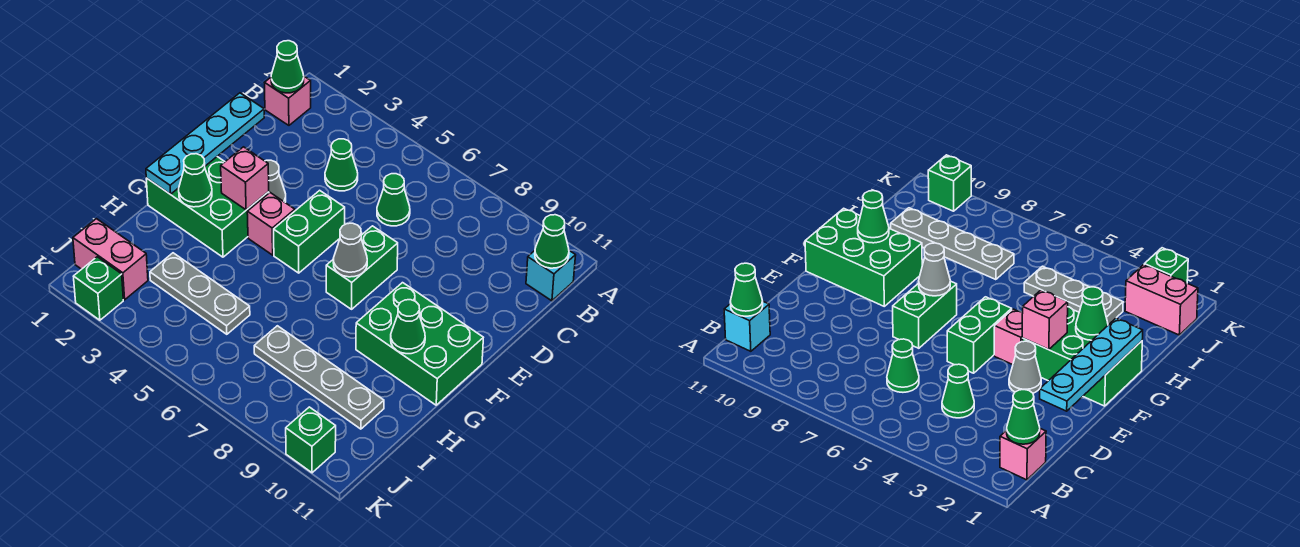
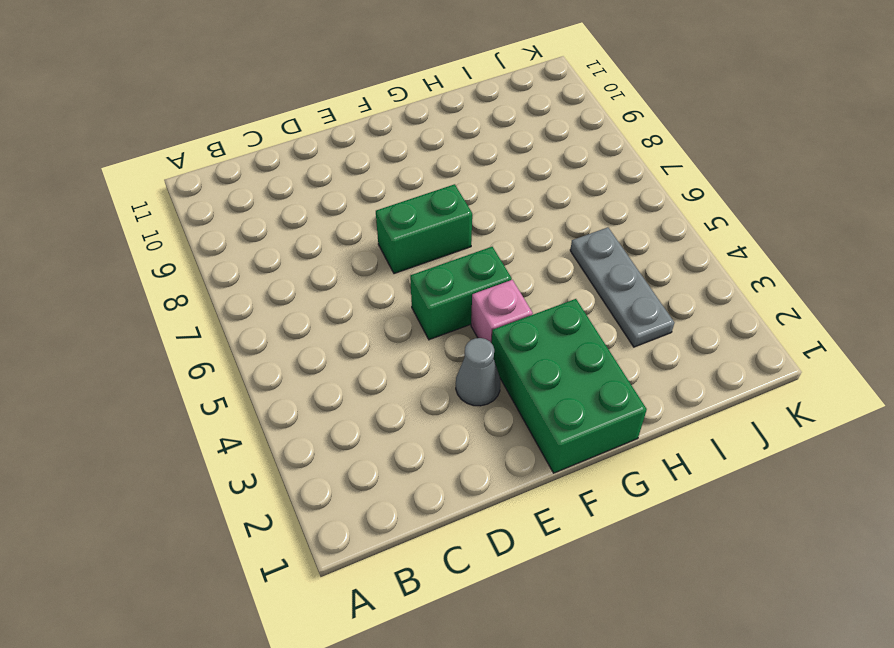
none -> pink 1x1 brick [265,77,311,125]
none -> cyan 1x1 brick [526,250,576,301]
none -> green 1x1 cone [325,139,358,191]

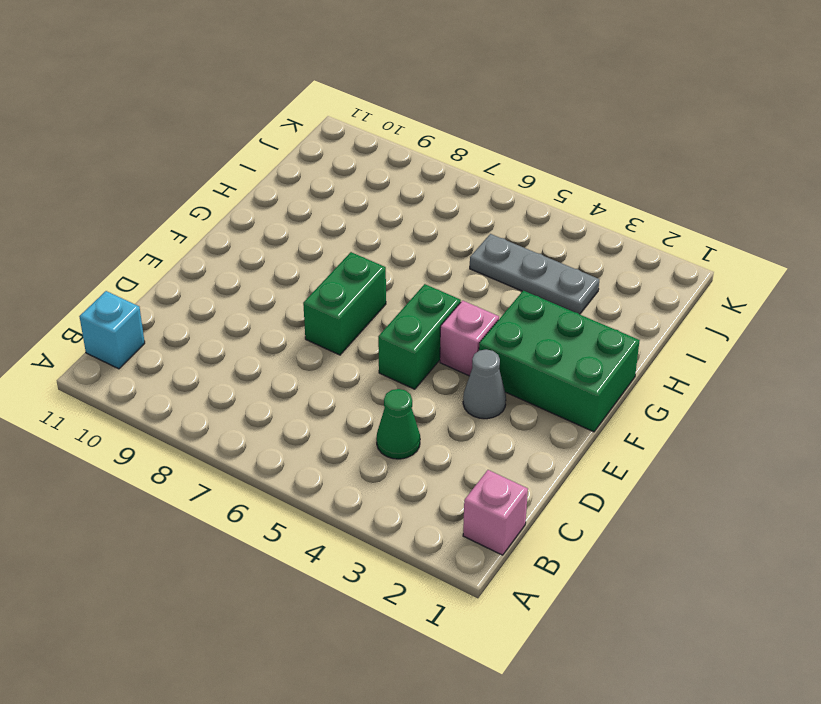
none -> green 1x1 cone [377,174,410,226]
none -> green 2x3 brick [356,283,483,405]
none -> grey 1x4 plate [254,326,384,429]

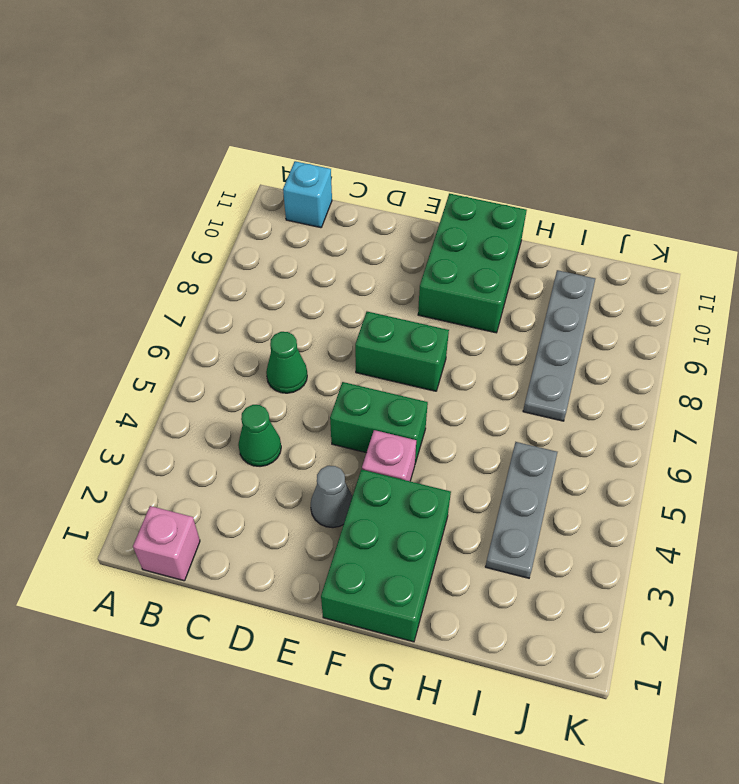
none -> pink 1x2 brick [73,219,148,300]
none -> green 1x1 brick [73,257,123,320]
none -> green 1x1 brick [286,407,336,473]

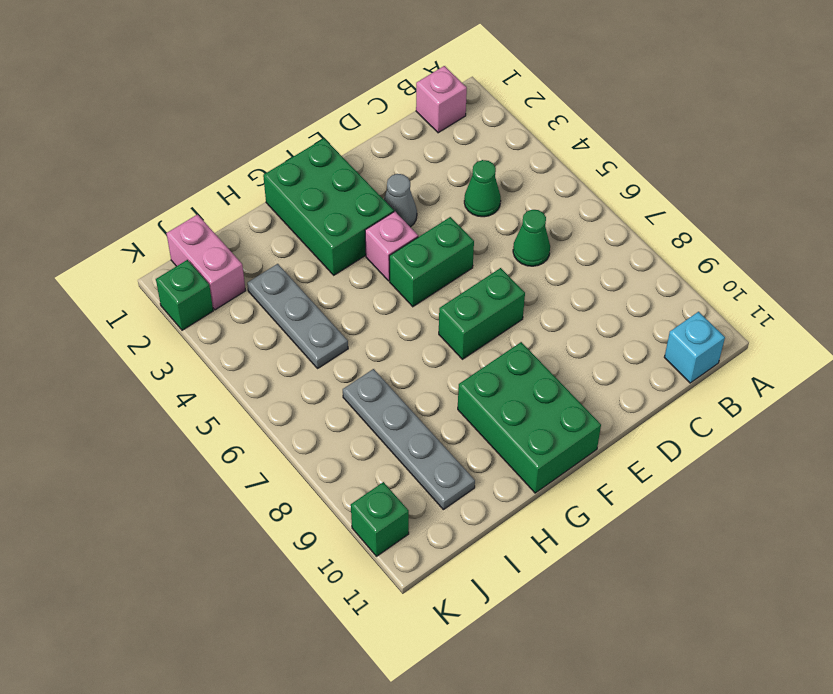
none -> green 1x1 cone [271,41,304,93]
none -> green 1x1 cone [535,215,569,268]
none -> cyan 1x4 plate [146,93,264,194]

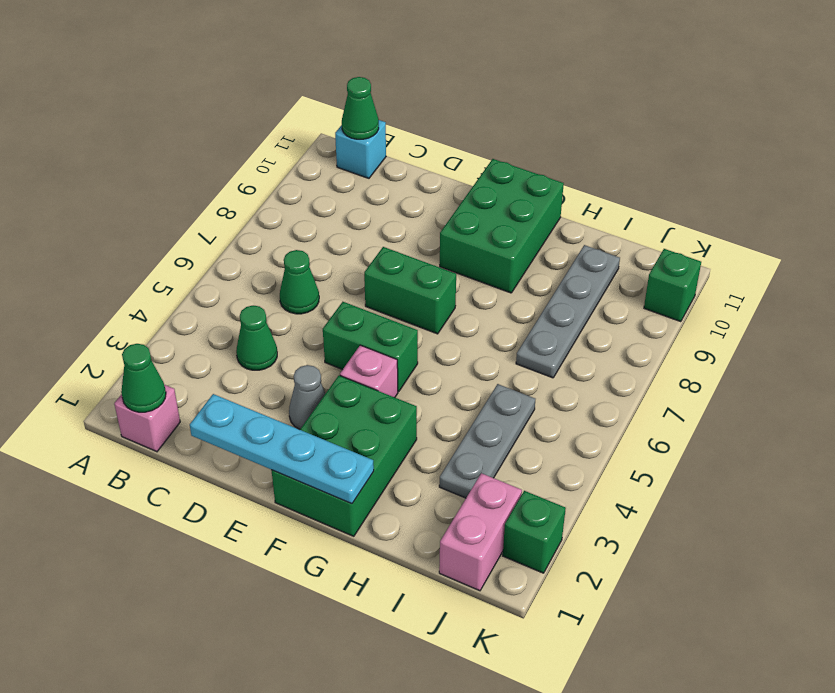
none -> pink 1x1 brick [221,147,269,210]
none -> grey 1x1 cone [333,223,367,277]
none -> green 1x1 cone [179,154,212,207]

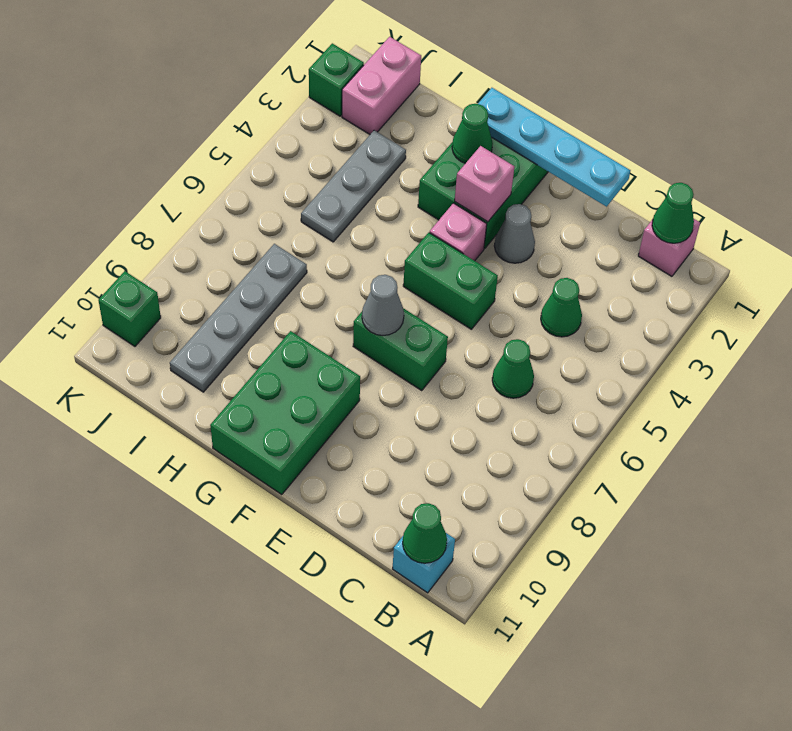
none -> green 1x1 cone [391,300,425,354]

